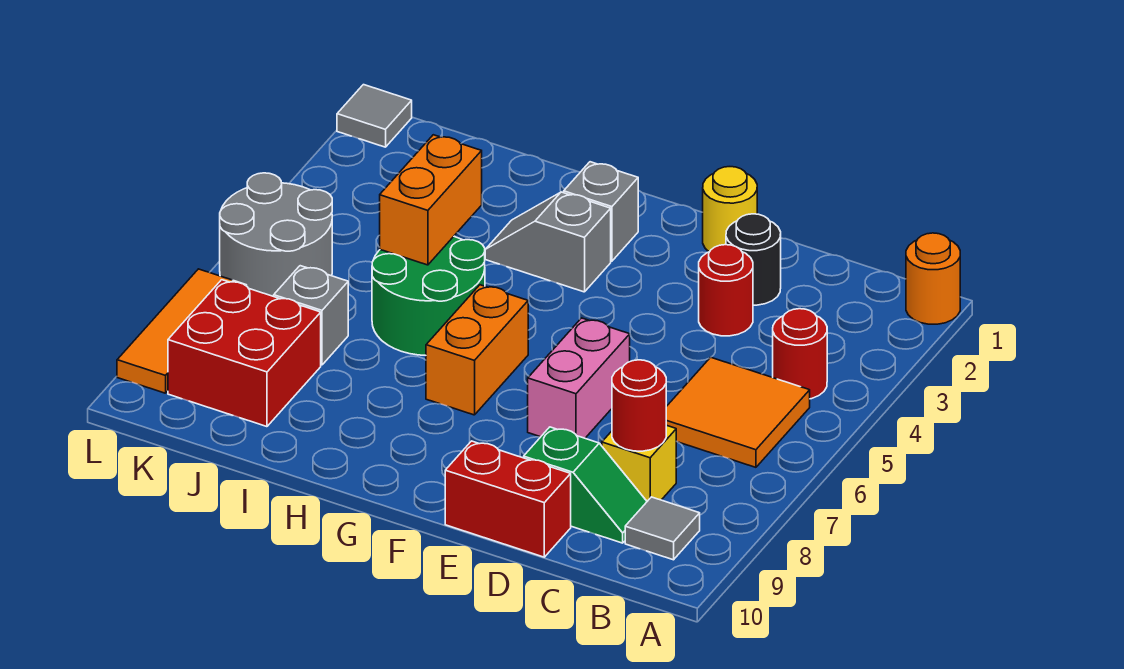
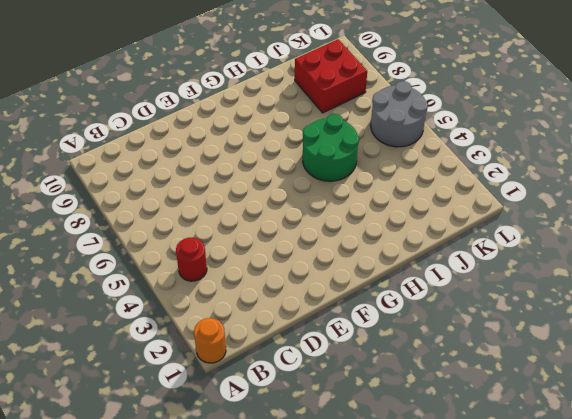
none -> orange 2x2 tile [666,357,810,467]
none -> grey 1x1 tile [625,497,700,560]
none -> yellow 1x1 brick [602,425,676,501]

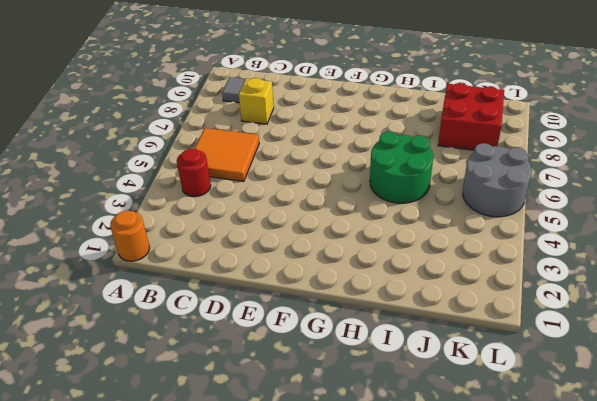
none -> green 1x2 slope [524,427,647,543]
none -> black 1x1 round brick [726,214,781,305]
none -> red 1x1 round brick [699,245,753,336]

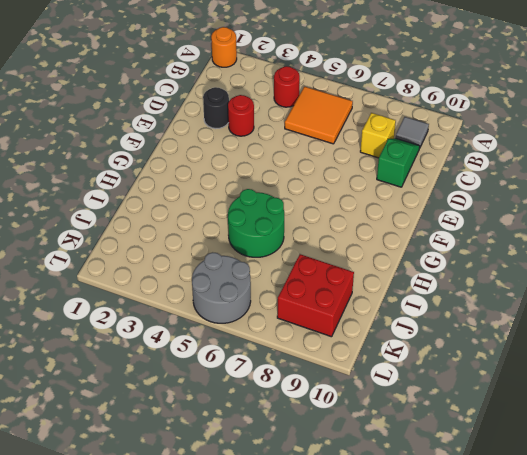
none -> red 1x2 brick [445,441,571,557]
none -> yellow 1x1 round brick [703,167,757,252]
none -> pink 1x2 brick [528,318,630,438]

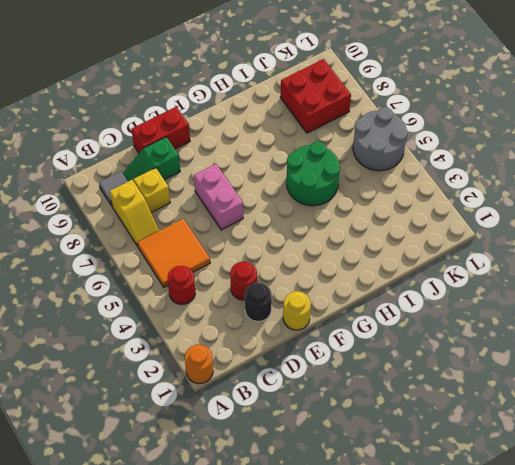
yellow 1x2 slope [110,180,159,246] -> none
none -> grey 1x1 brick [564,162,638,261]
none -> grey 1x2 slope [485,192,611,292]
none -> orange 1x2 brick [426,285,528,415]

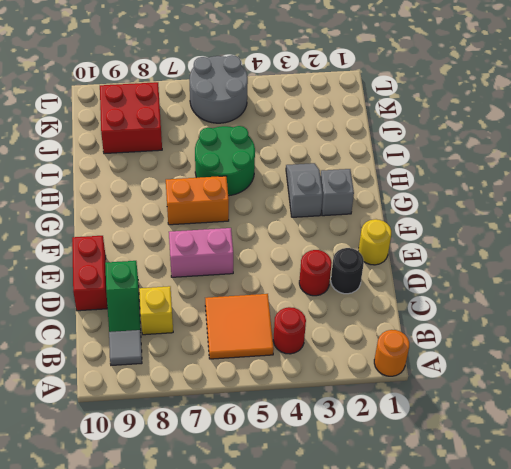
none -> grey 1x1 brick [274,266,348,365]
none -> grey 1x1 tile [337,85,412,147]
none -> orange 1x3 tile [117,269,247,393]

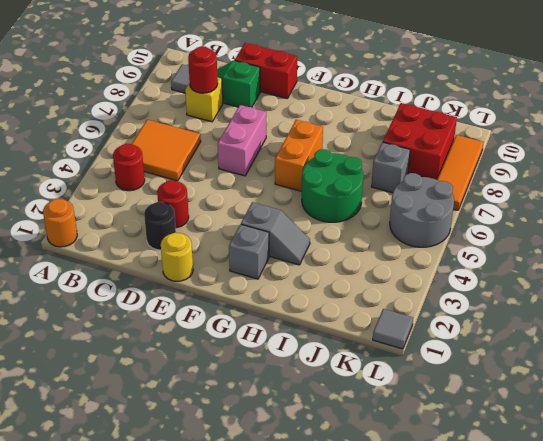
none -> orange 1x2 brick [380,135,482,265]

